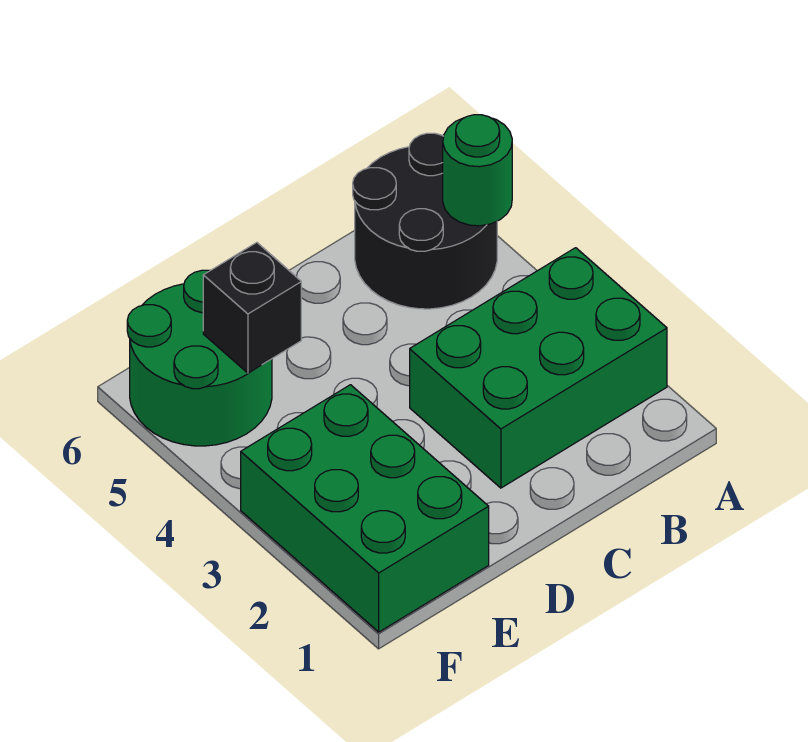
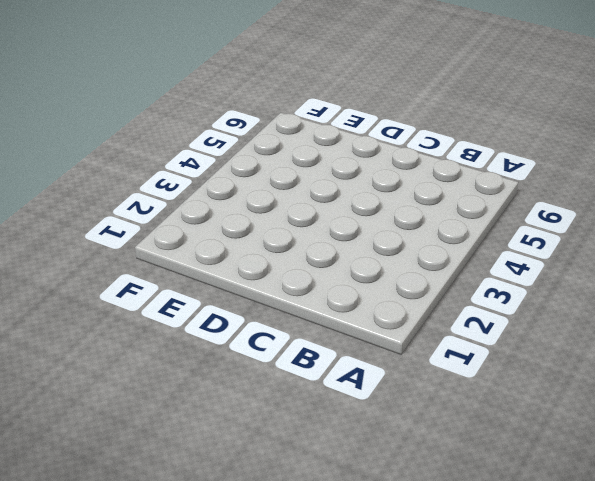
none -> green 2x3 brick [410,248,667,488]
none -> black 2x2 round brick [353,133,497,309]

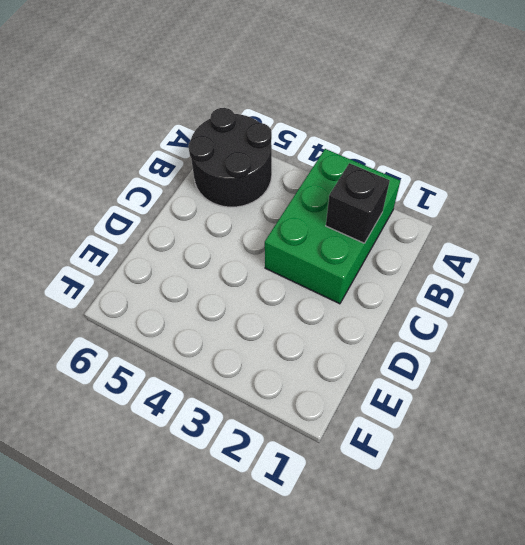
black 1x1 brick [326,163,390,243] -> black 1x1 brick moved to [203,243,301,373]
none -> green 2x3 brick [241,385,489,632]
none -> green 2x2 round brick [127,270,272,446]

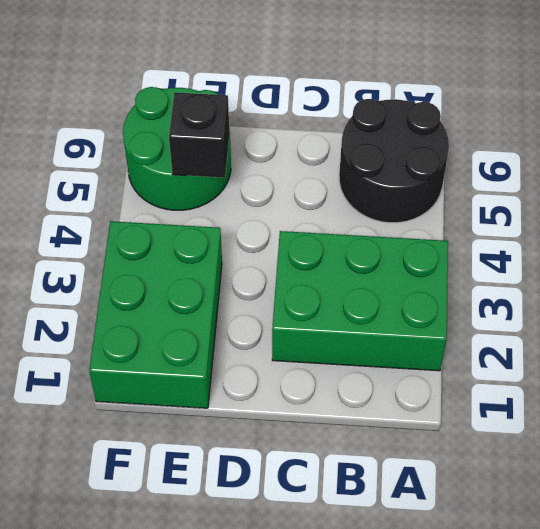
none -> green 1x1 round brick [443,115,512,226]

